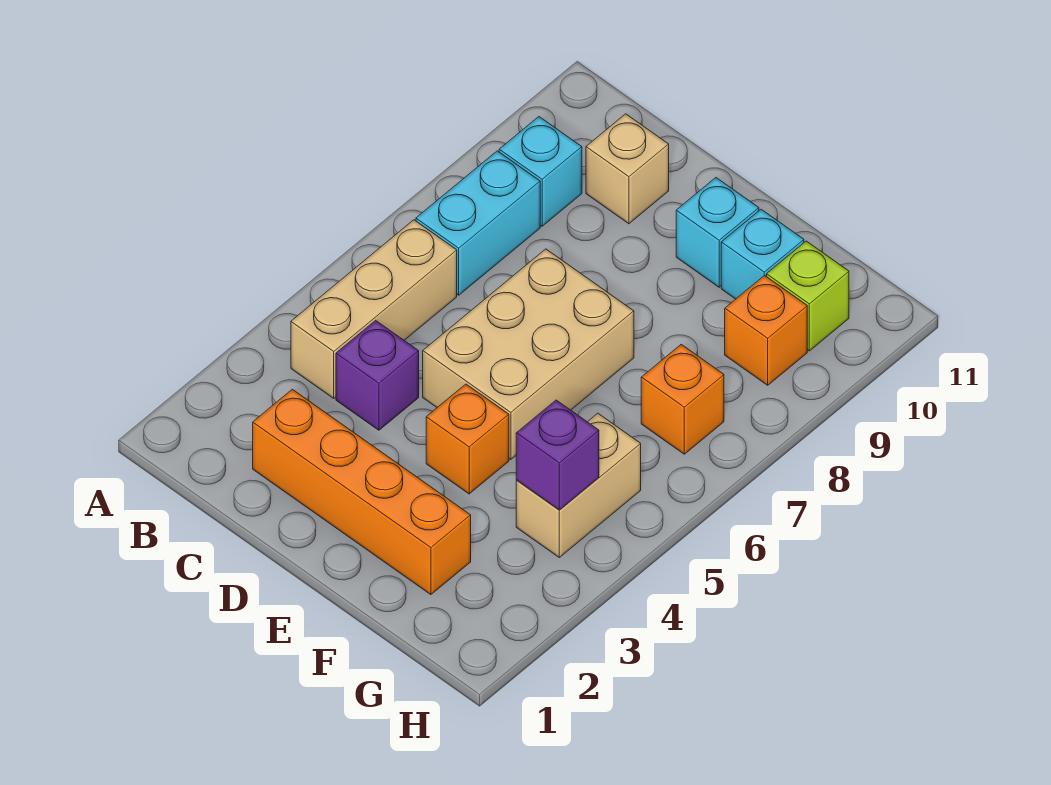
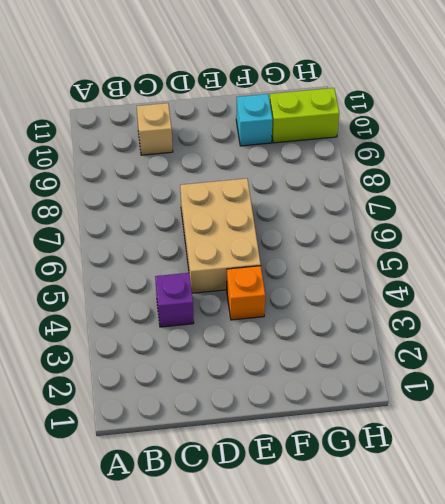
lime 1x2 brick [270,88,339,143] -> lime 1x1 brick [767,241,849,351]
none -> tan 1x3 brick [291,220,457,398]
none -> cyan 1x2 brick [416,151,540,295]
none -> cyan 1x1 brick [499,117,582,226]

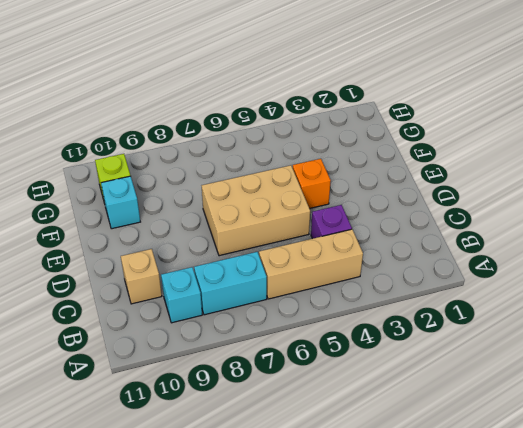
none -> orange 1x4 brick [253,389,471,595]
none -> cyan 1x1 brick [676,178,759,287]
none -> tan 1x2 brick [516,413,641,557]

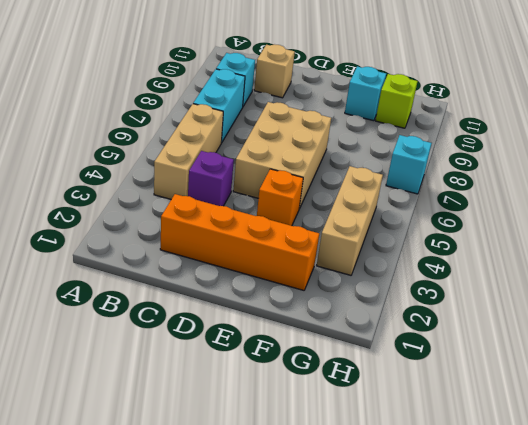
tan 1x3 brick [317,166,383,275] -> tan 1x2 brick [516,413,641,557]
cyan 1x1 brick [386,135,432,194] -> cyan 1x1 brick moved to [676,178,759,287]
none -> orange 1x1 brick [641,345,724,454]
none -> orange 1x1 brick [725,275,807,385]
none -> purple 1x1 brick [516,400,599,510]

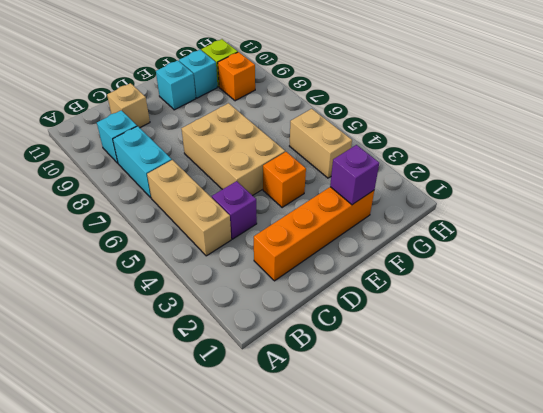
purple 1x1 brick [330,145,379,205] -> purple 1x1 brick moved to [516,400,599,510]
none -> orange 1x1 brick [641,345,724,454]

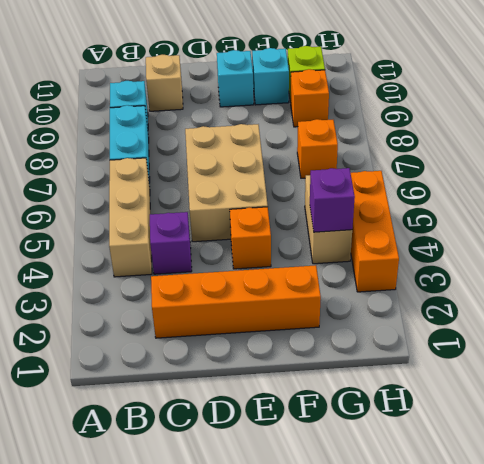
orange 1x3 brick [351,171,399,292] -> none

